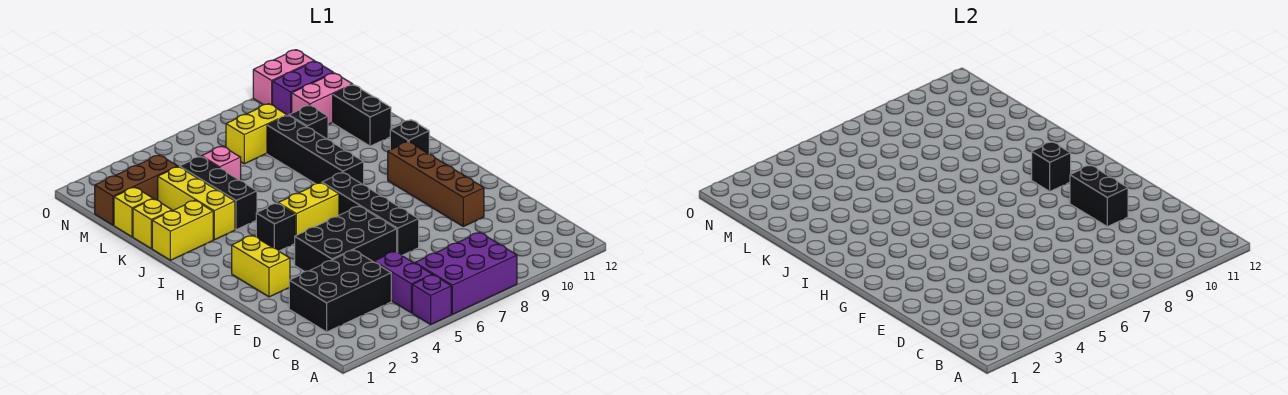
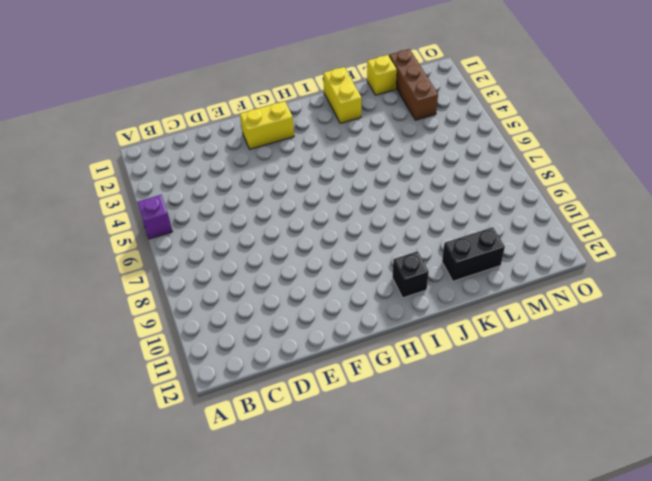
none -> purple 2x3 brick [415,232,517,314]
none -> purple 1x2 brick [374,251,432,313]
none -> black 2x3 brick [289,250,391,332]

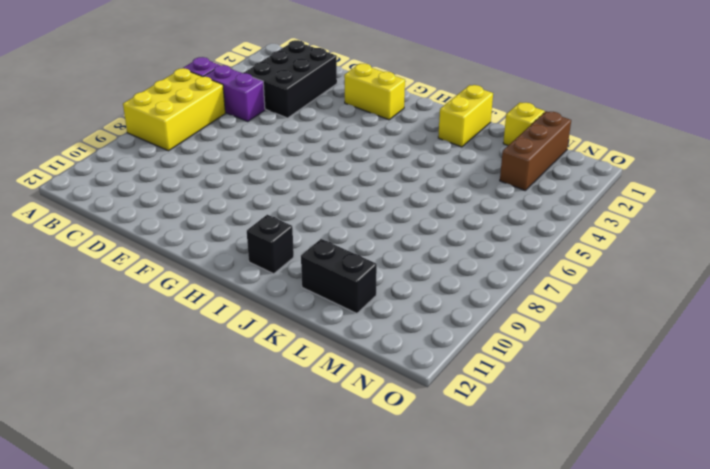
yellow 2x3 brick [123,68,225,151] -> purple 2x3 brick [415,232,517,314]
none -> black 2x3 brick [295,206,397,272]
none -> black 1x4 brick [322,172,419,255]
none -> brown 1x4 brick [388,142,484,227]

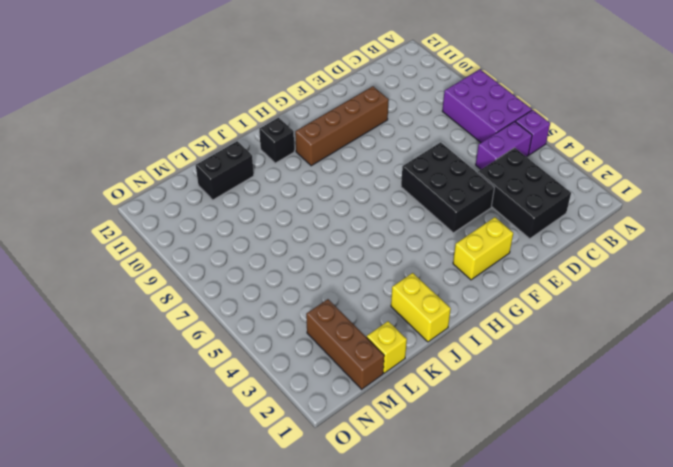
none -> black 1x4 brick [322,172,419,255]
none -> black 1x1 brick [256,203,295,251]
none -> yellow 1x2 brick [278,183,339,236]

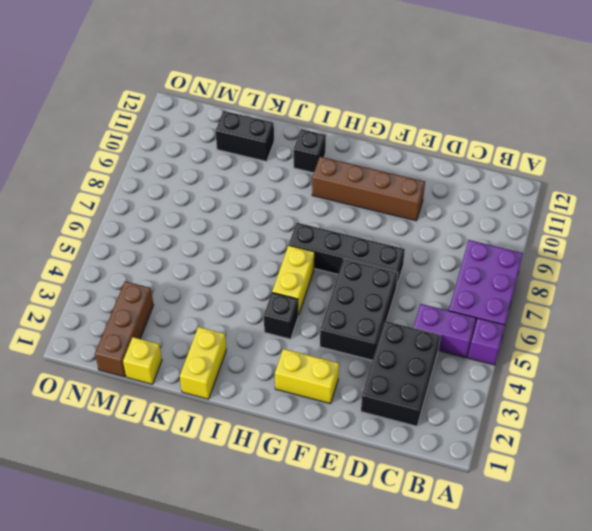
none -> black 1x4 brick [267,115,364,185]
none -> yellow 1x3 brick [158,167,235,240]
none -> black 1x3 brick [180,156,257,230]

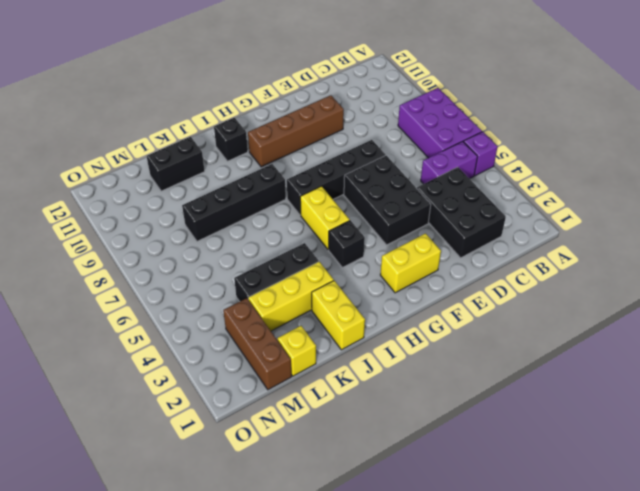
none -> yellow 1x1 brick [133,199,172,249]
none -> pink 1x1 brick [201,146,241,180]
none -> black 1x1 brick [289,105,328,139]

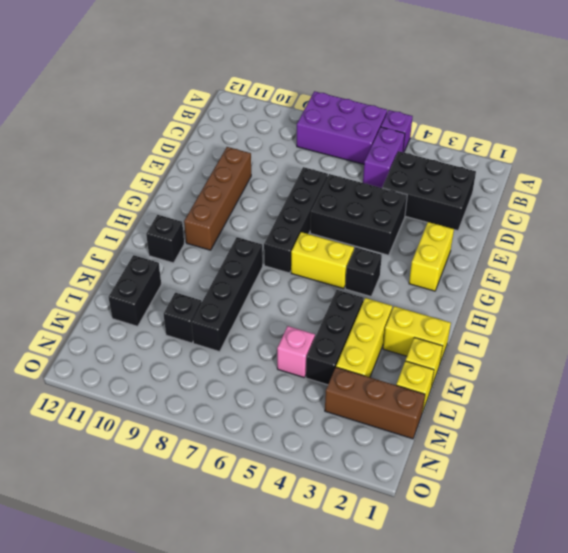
none -> yellow 1x2 brick [226,104,287,164]
none -> pink 1x2 brick [292,73,353,124]
none -> purple 1x2 brick [272,61,333,116]

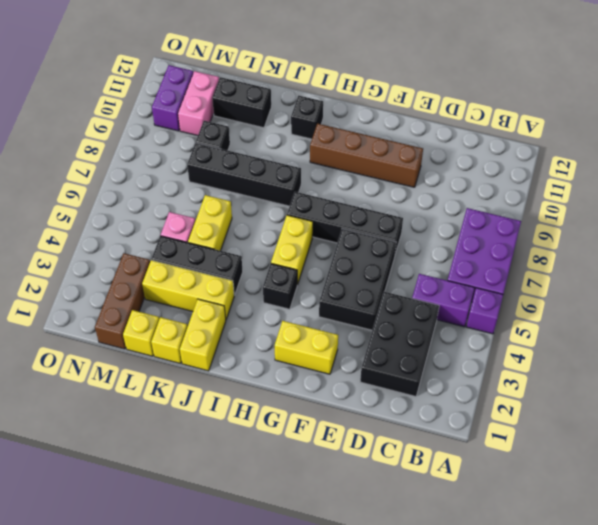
yellow 1x2 brick [188,195,232,251] -> yellow 1x2 brick moved to [226,104,287,164]
none -> pink 1x2 brick [253,50,314,105]
none -> black 1x2 brick [1070,165,1128,227]
none -> black 1x1 brick [1032,142,1071,191]

